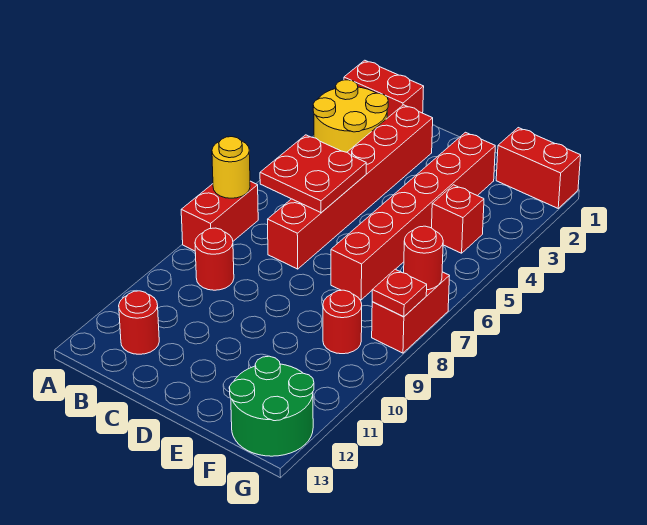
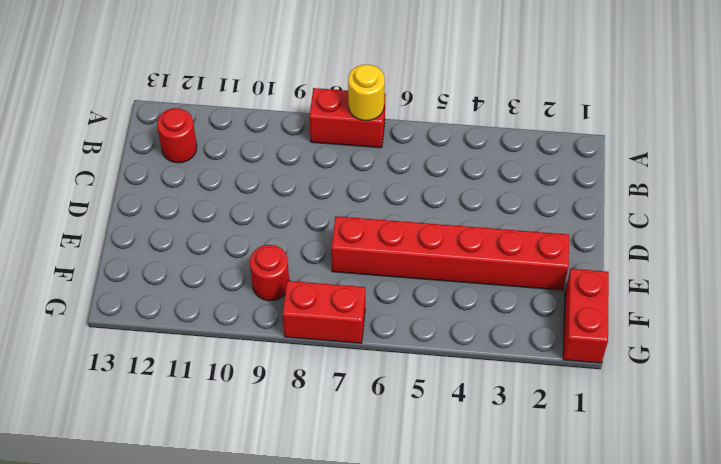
none -> red 1x2 brick [344,60,424,118]
none -> yellow 2x2 round brick [313,80,388,152]
none -> red 1x1 round brick [195,228,234,290]

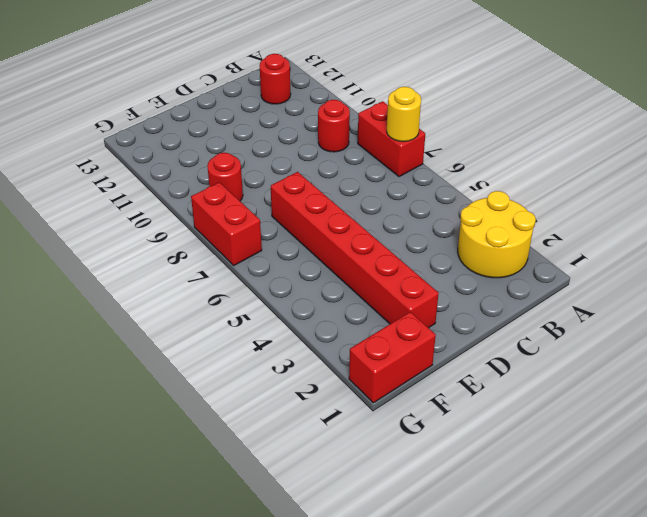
none -> red 1x2 brick [344,60,424,118]
none -> red 1x6 brick [268,105,433,269]
none -> red 1x1 brick [432,185,484,253]

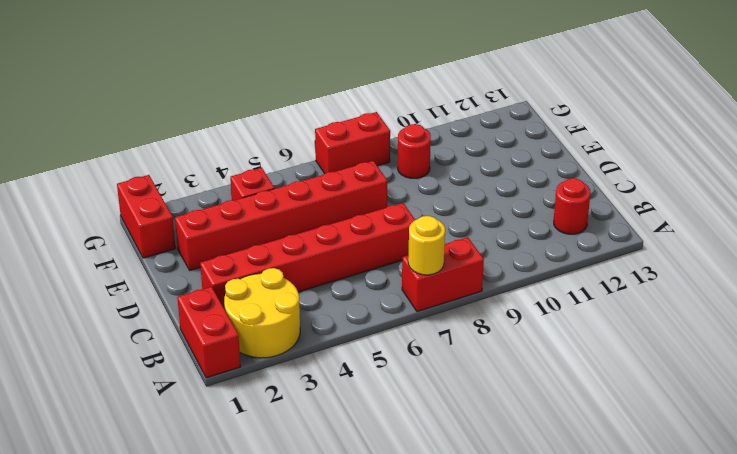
none -> red 1x1 round brick [195,228,234,290]
none -> green 2x2 round brick [229,356,314,456]
none -> red 2x2 plate [260,135,366,213]

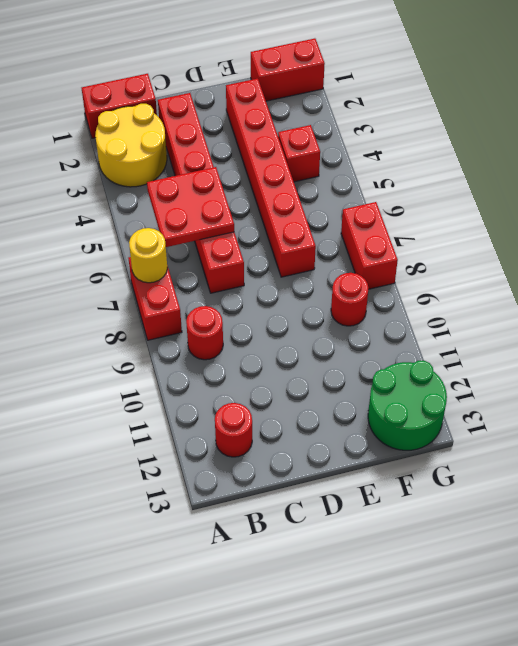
none -> red 1x1 round brick [404,226,443,290]
none -> red 1x1 plate [372,269,427,317]

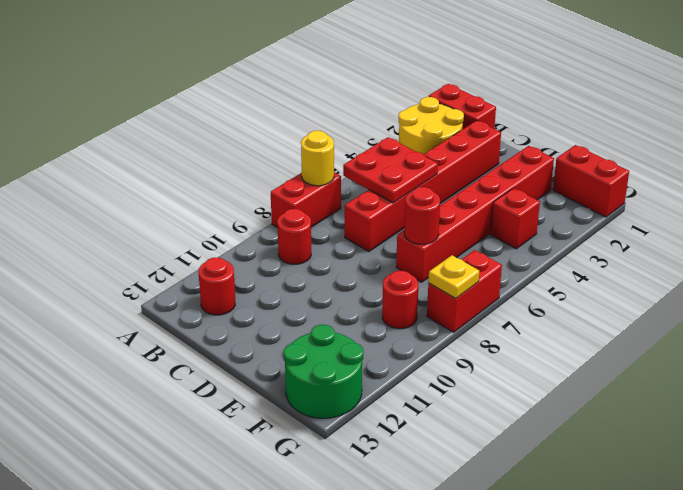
red 1x1 round brick [404,187,440,244] -> red 1x1 round brick moved to [404,226,443,290]
yellow 1x1 plate [428,255,479,298] -> red 1x1 plate [372,269,427,317]

